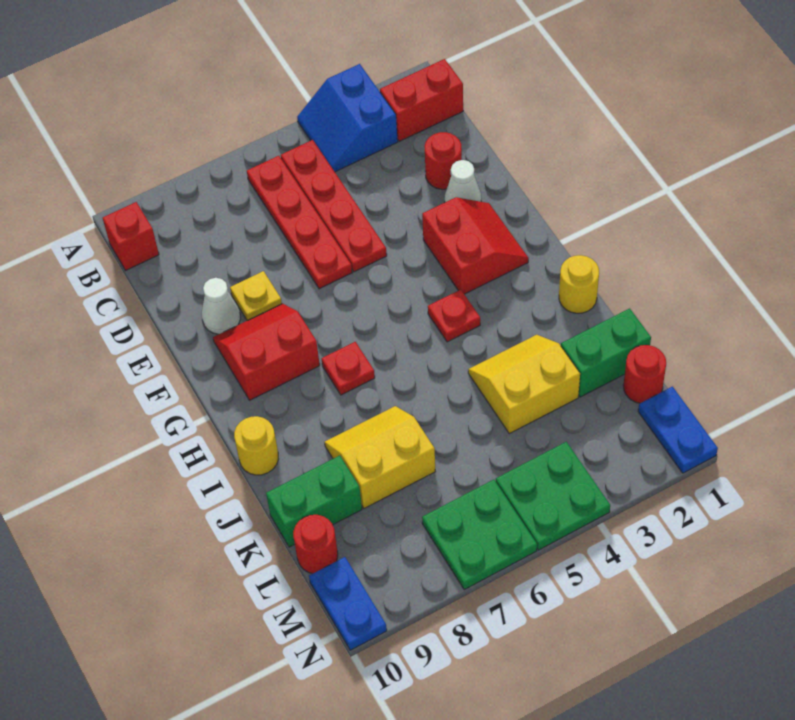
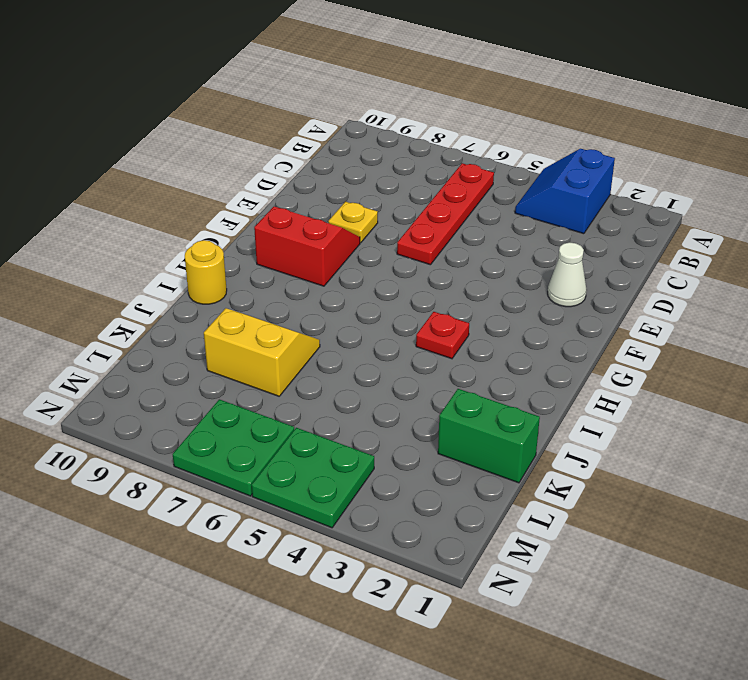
none -> red 1x2 brick [380,59,463,141]
none -> red 1x4 plate [281,140,387,272]
none -> red 1x1 brick [103,202,159,270]

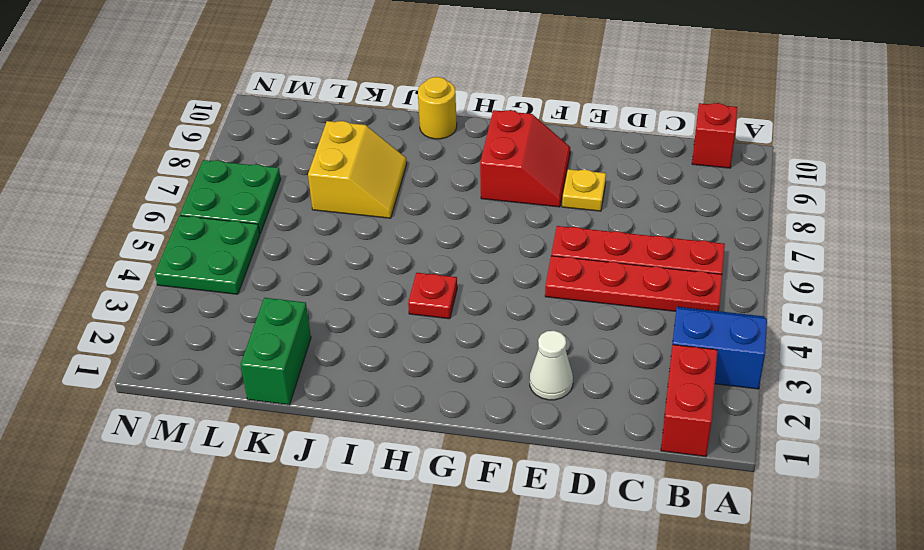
none -> red 1x1 round brick [425,132,462,189]
none -> white 1x1 cone [202,278,240,334]
none -> red 2x2 slope [422,197,529,294]

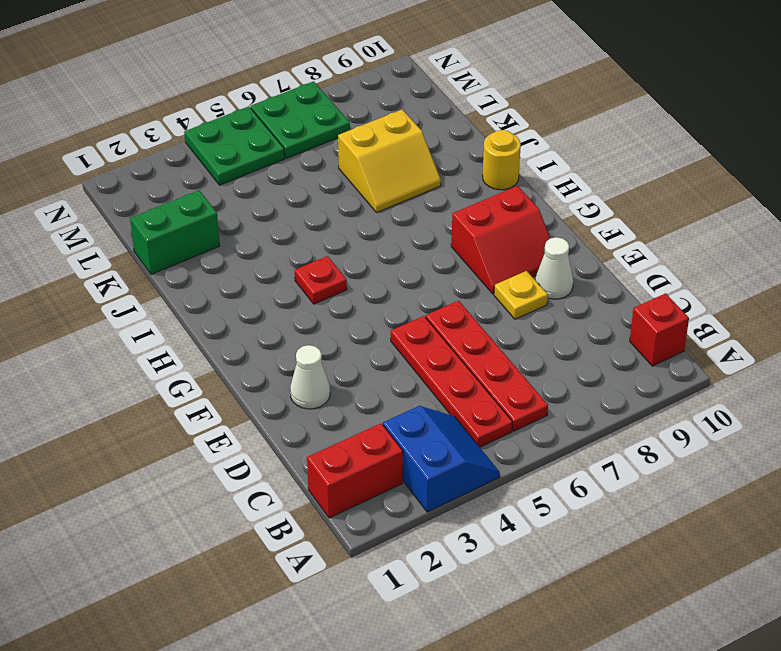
none -> red 1x1 round brick [425,132,462,189]
none -> red 2x2 slope [422,197,529,294]
none -> red 1x1 plate [322,342,375,395]

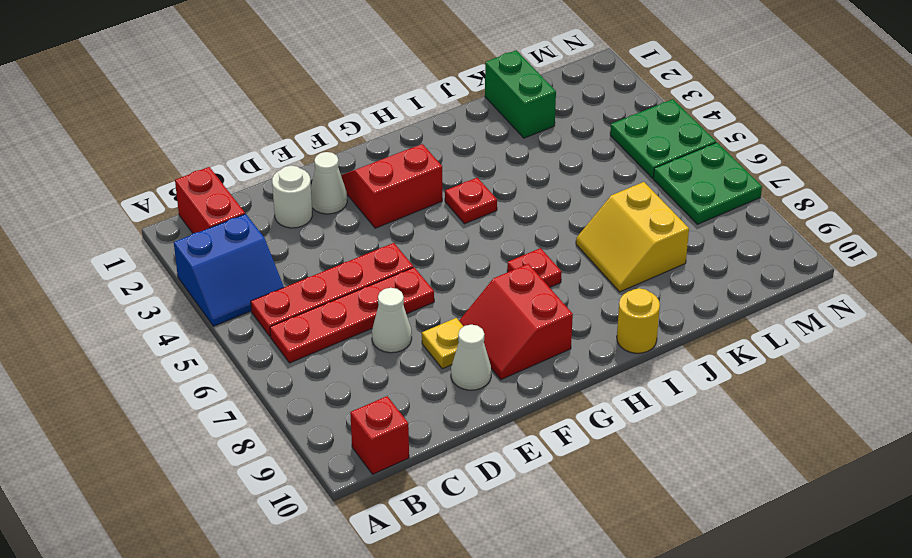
white 1x1 round brick [272,166,312,228] -> red 1x1 round brick [425,132,462,189]
white 1x1 cone [372,288,412,353] -> none
none -> yellow 1x1 round brick [559,255,599,313]
none -> yellow 2x2 slope [468,335,580,434]
none -> green 1x2 brick [266,456,362,547]

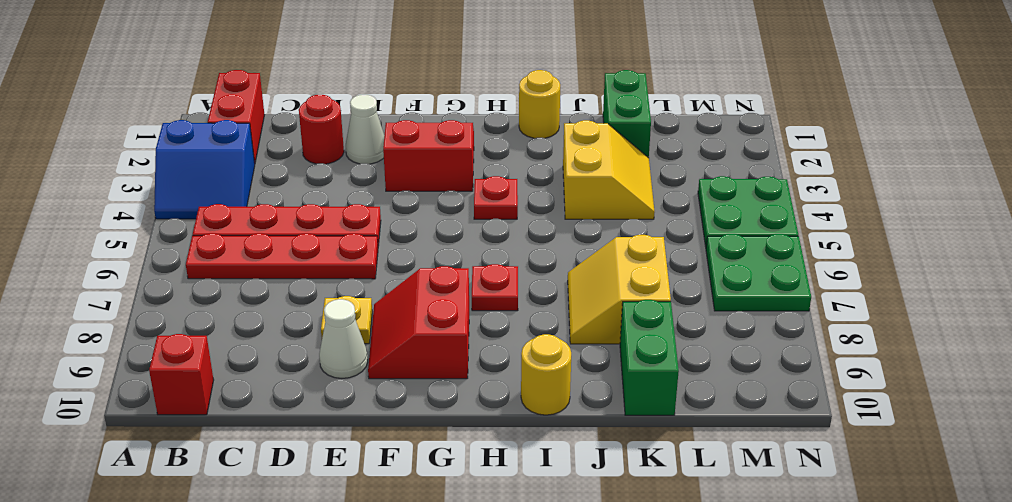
yellow 2x2 slope [563,120,655,219] -> yellow 2x2 slope turned to [468,335,580,434]
none -> red 1x1 round brick [623,345,666,403]
none -> red 1x1 round brick [293,515,338,574]
none -> blue 1x2 plate [638,387,718,473]

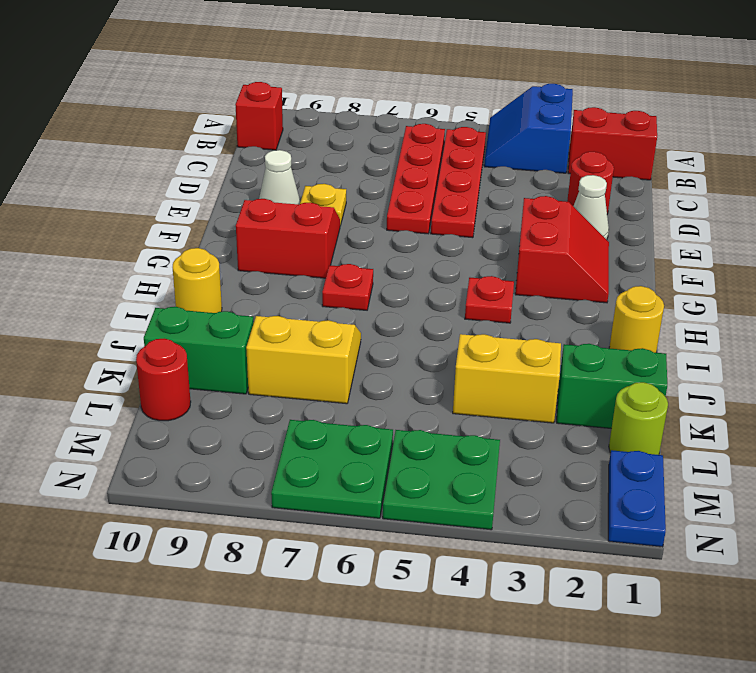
lime 1x1 round brick [609,382,668,455] -> red 1x1 round brick [623,345,666,403]
none -> blue 1x2 plate [309,557,387,650]

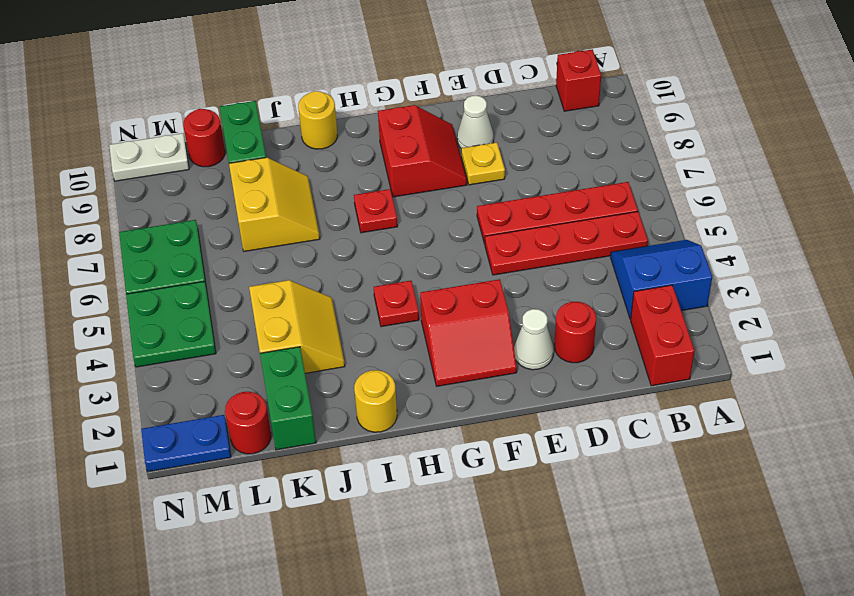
white 1x2 plate [109,133,189,181] -> blue 1x2 plate [309,557,387,650]

